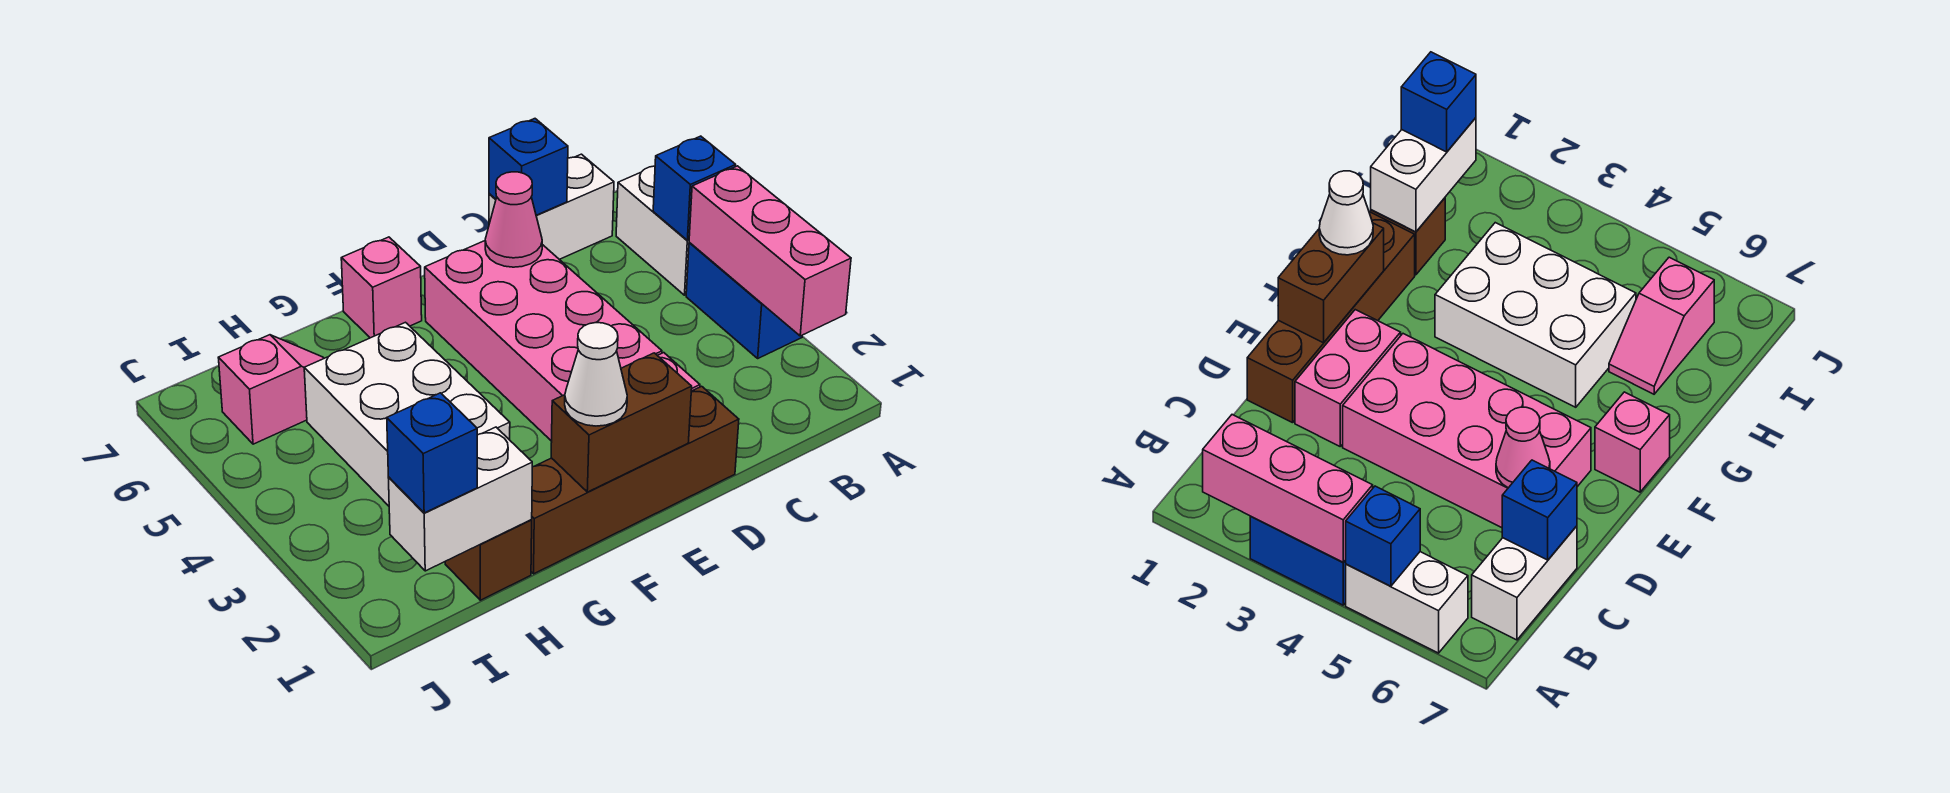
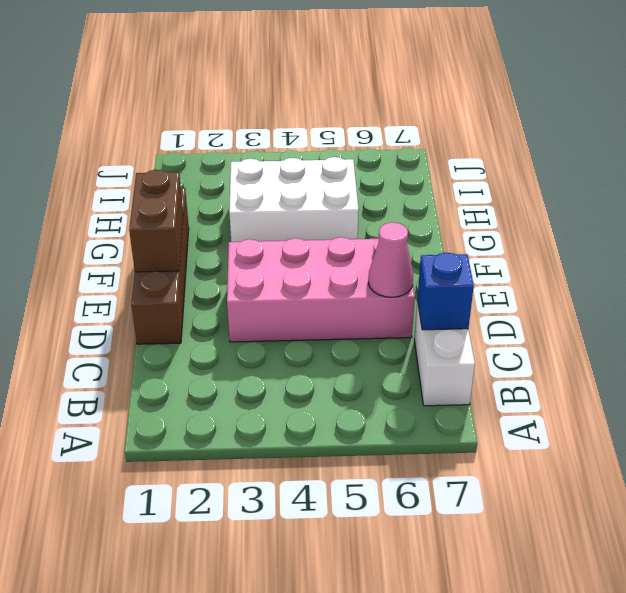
none -> blue 1x2 brick [686,242,802,358]
none -> white 1x2 brick [616,166,689,295]
none -> pink 1x2 brick [1295,310,1401,446]

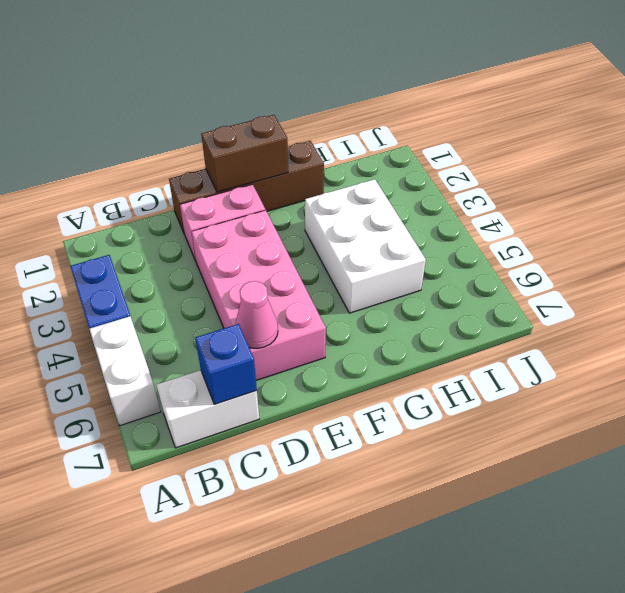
none -> pink 1x1 brick [341,237,422,338]
none -> brown 1x1 brick [445,520,532,600]
none -> pink 1x2 slope [218,335,324,444]

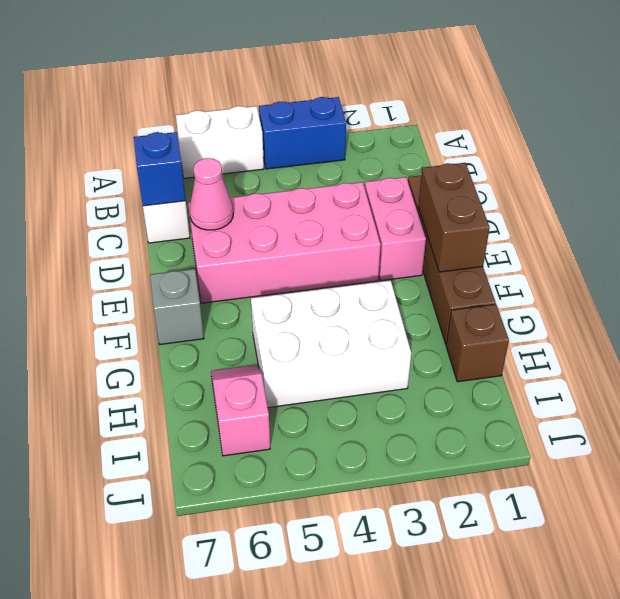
grey 1x1 brick [150,269,204,344] -> pink 1x1 brick [341,237,422,338]
none -> pink 1x3 brick [689,166,851,336]
none -> blue 1x1 brick [653,136,736,240]
none -> white 1x2 brick [389,427,532,571]

